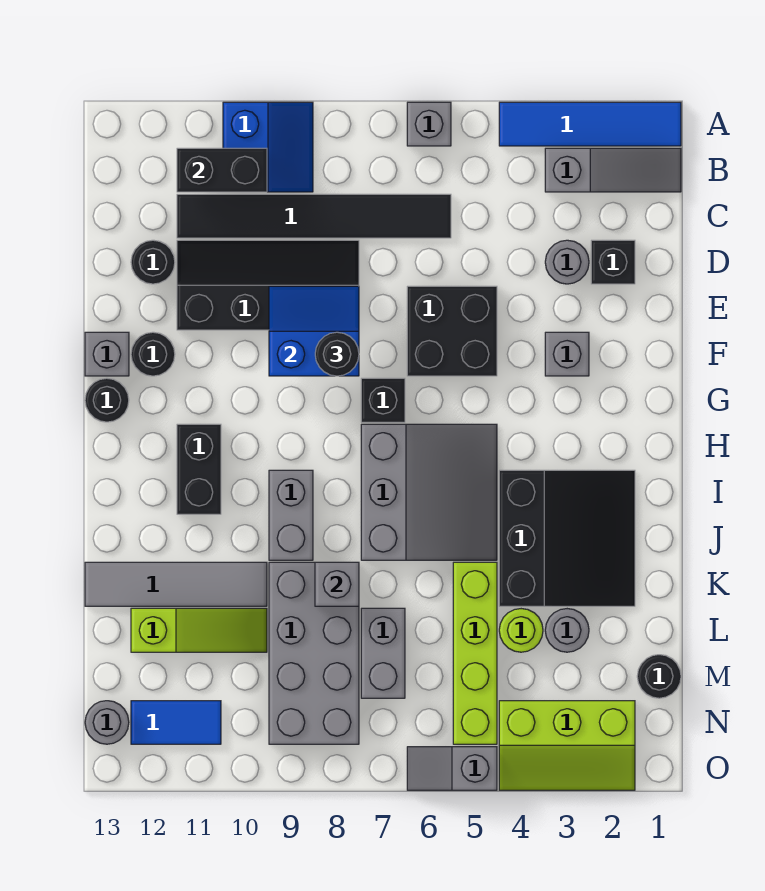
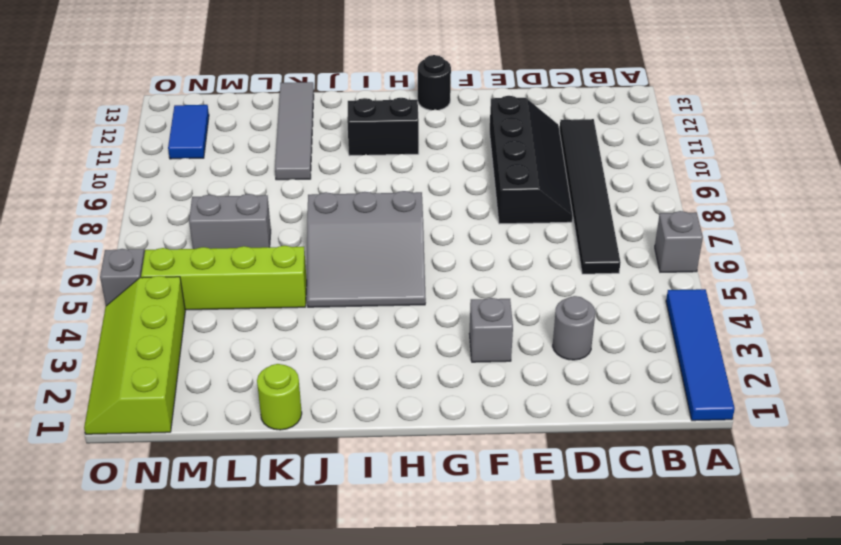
lime 1x1 round brick [257,364,302,430] -> lime 1x1 round brick moved to [499,609,543,652]
lime 2x4 slope [84,276,185,434] -> lime 2x3 slope [499,701,635,790]
none -> blue 2x2 slope [223,102,313,192]
none -> grey 1x3 slope [545,148,681,192]
none -> black 1x1 brick [591,240,635,284]
none -> black 1x1 round brick [131,240,175,284]

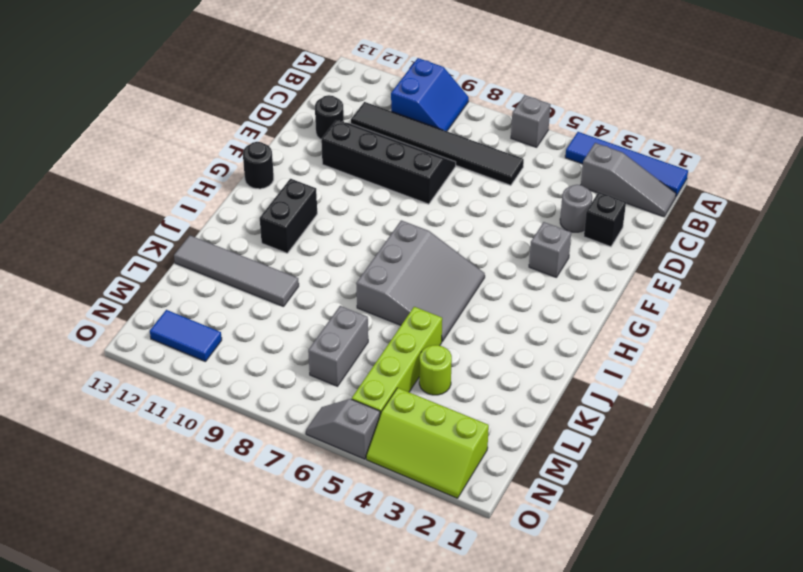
none -> black 2x2 brick [407,286,497,376]
none -> black 1x1 round brick [131,332,175,376]
none -> grey 1x1 brick [85,332,129,376]
none -> black 1x1 brick [361,378,405,422]

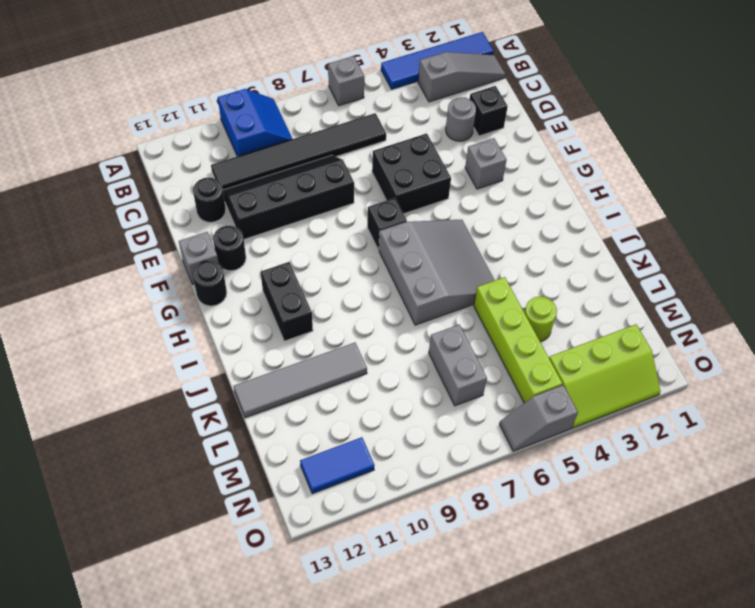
none -> black 3x3 slope [499,470,635,606]
none -> grey 1x2 brick [269,470,313,560]
none -> grey 2x4 brick [269,562,359,744]
none -> grey 1x1 round brick [545,609,589,652]

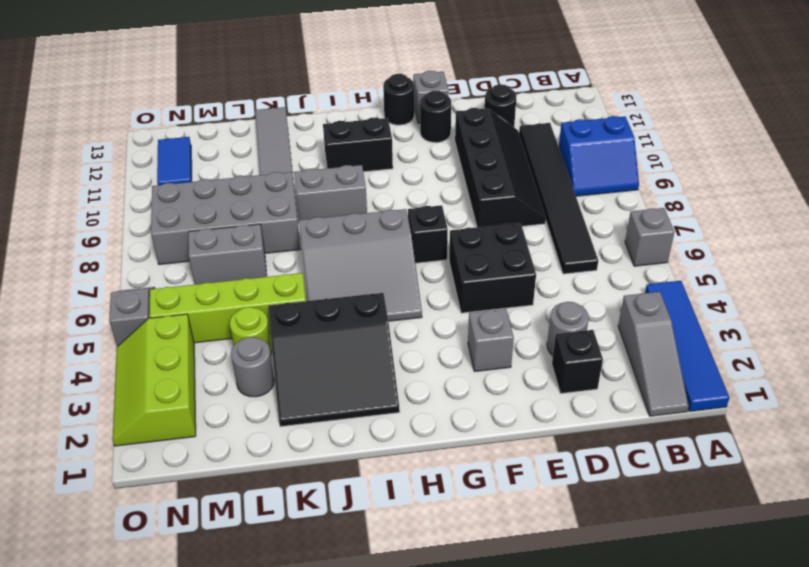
none -> lime 1x3 slope [131,608,267,652]
none -> black 1x1 round brick [637,655,681,698]
none -> grey 1x1 round brick [85,701,129,744]
none -> black 1x2 brick [177,148,267,192]

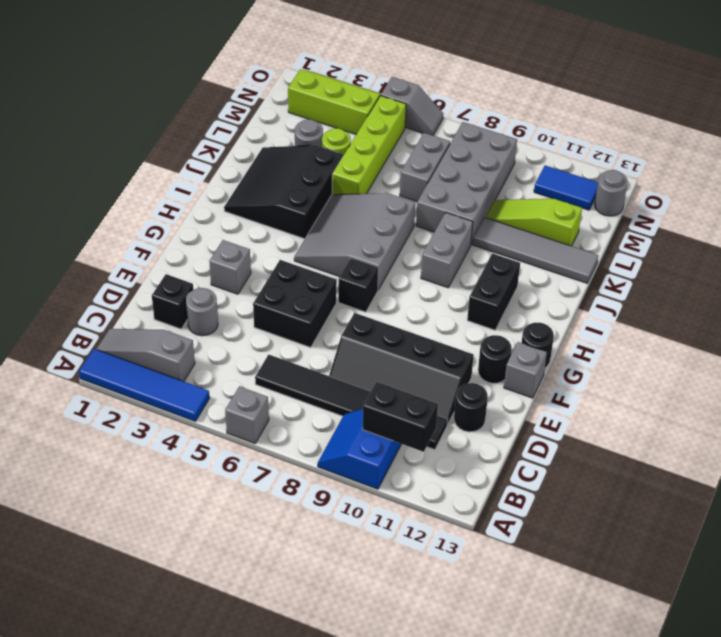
none -> black 1x1 round brick [637,655,681,698]
none -> blue 2x2 slope [269,286,359,376]
none -> grey 1x1 brick [315,562,359,606]
none -> black 1x1 round brick [315,332,359,376]

